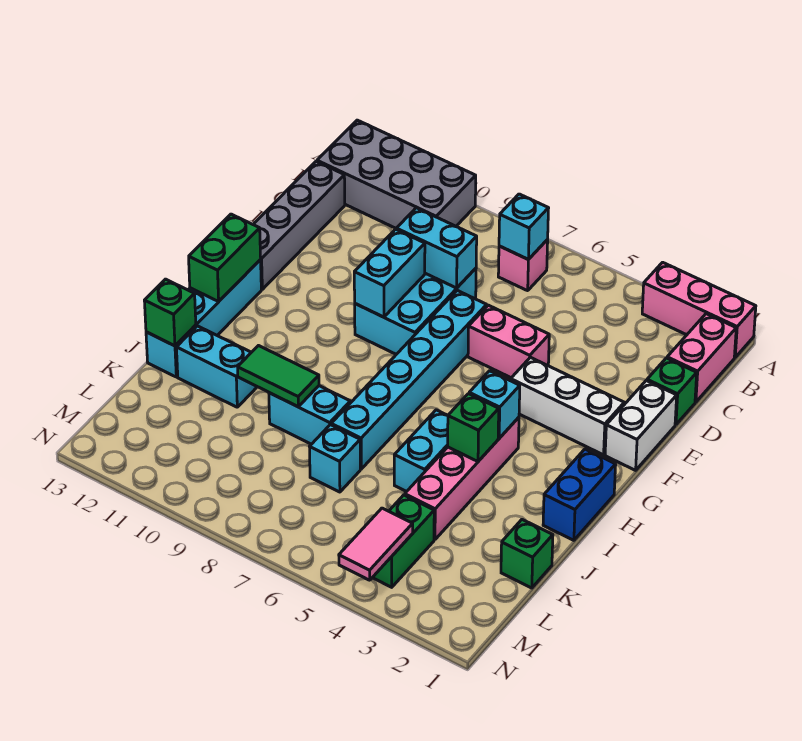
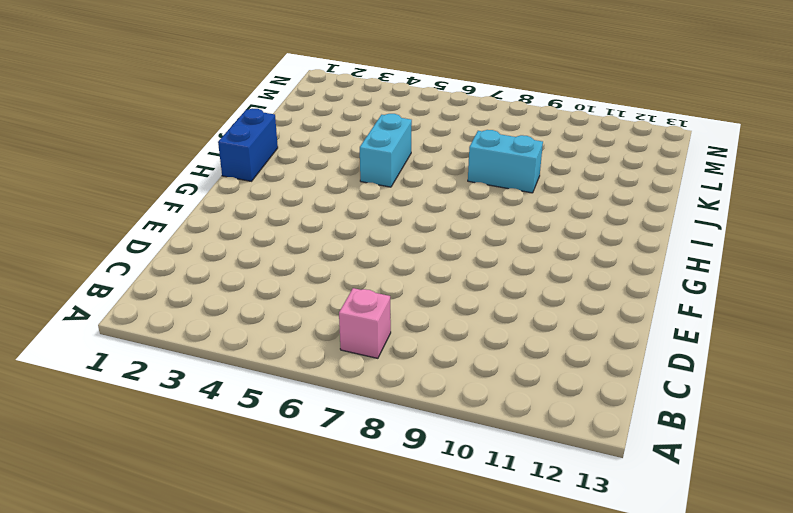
none -> pink 1x3 brick [642,262,756,357]
none -> grey 2x4 brick [317,120,476,228]
none -> pink 1x2 brick [667,314,736,402]

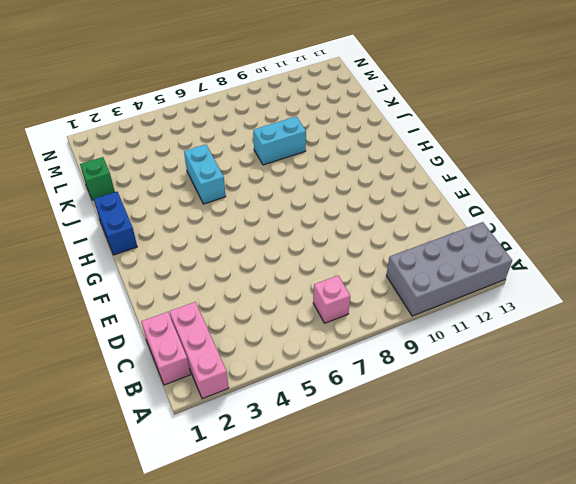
pink 1x3 brick [169,302,229,399] -> pink 1x3 brick turned to [642,262,756,357]
none -> grey 1x4 brick [253,161,345,289]
none -> green 1x1 brick [647,358,697,425]
none -> cyan 2x3 brick [355,268,476,354]

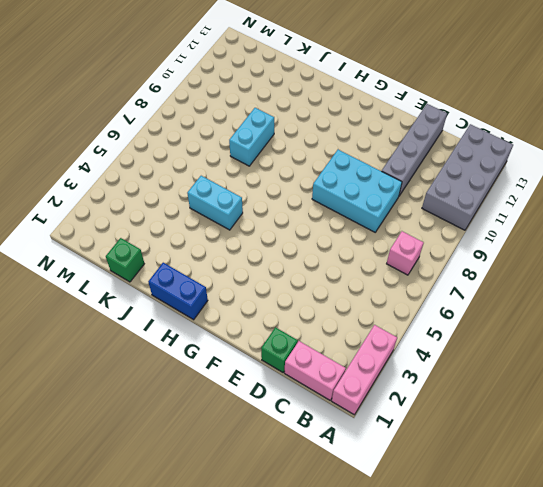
grey 1x4 brick [382,104,447,196] -> grey 1x4 brick turned to [253,161,345,289]
none -> white 1x2 brick [605,381,677,470]
none -> pink 1x2 brick [468,305,549,378]
none -> cyan 1x6 brick [331,290,487,469]

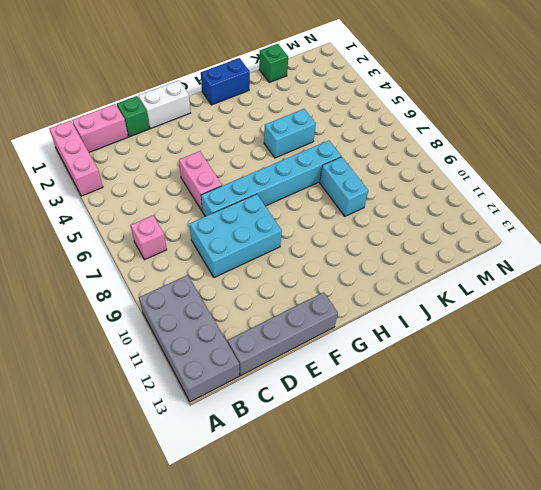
none -> white 1x3 brick [511,357,624,455]
none -> cyan 1x4 brick [146,260,261,377]
none -> pink 1x4 brick [405,417,519,540]

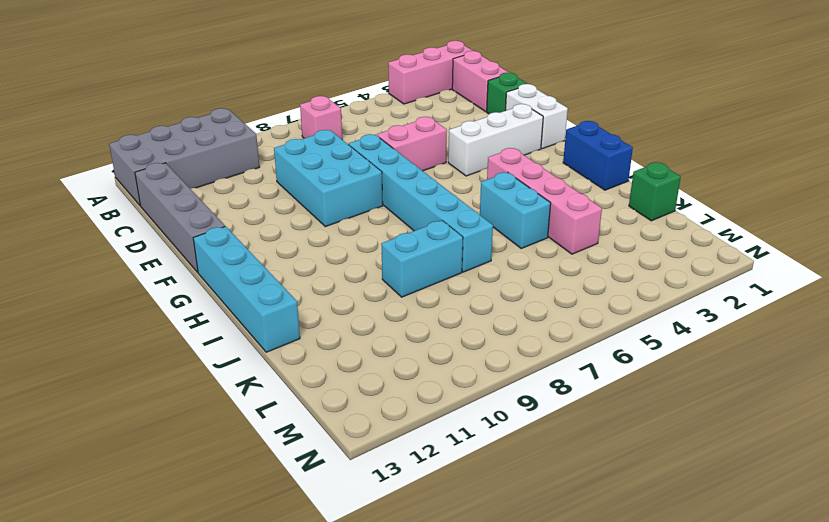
none -> cyan 1x2 brick [176,326,257,407]
none -> cyan 1x1 brick [310,425,360,492]
none -> green 1x2 brick [372,495,434,587]

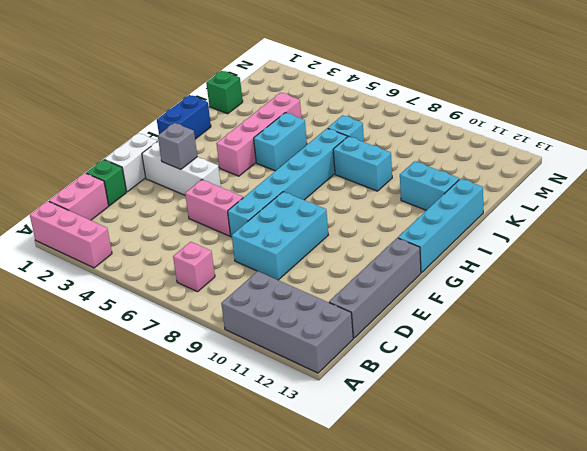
grey 1x1 brick [158,123,197,170] -> none
none -> green 1x2 brick [372,495,434,587]
none -> cyan 1x1 brick [499,194,549,259]
none -> cyan 1x2 brick [396,208,477,288]

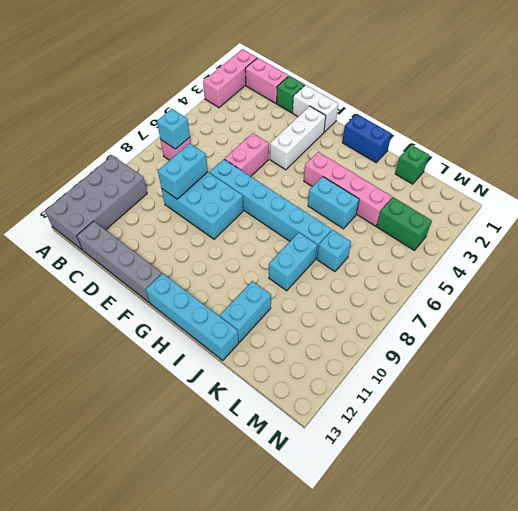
none -> cyan 1x2 brick [354,229,425,317]
none -> green 1x2 brick [189,214,261,301]
none -> cyan 1x1 brick [469,371,520,438]

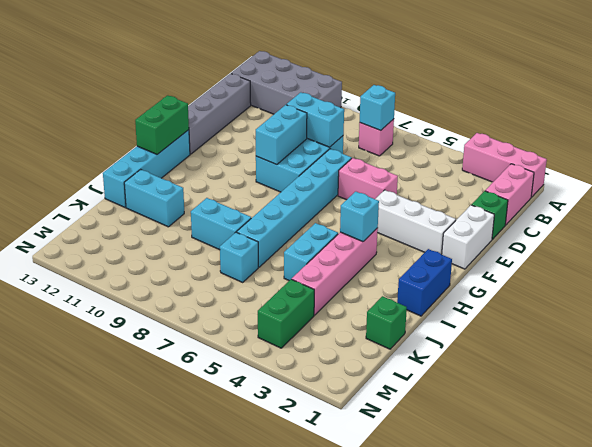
none -> green 1x1 brick [448,394,499,461]
none -> green 1x2 tile [238,346,319,407]
none -> green 1x1 brick [144,279,196,346]

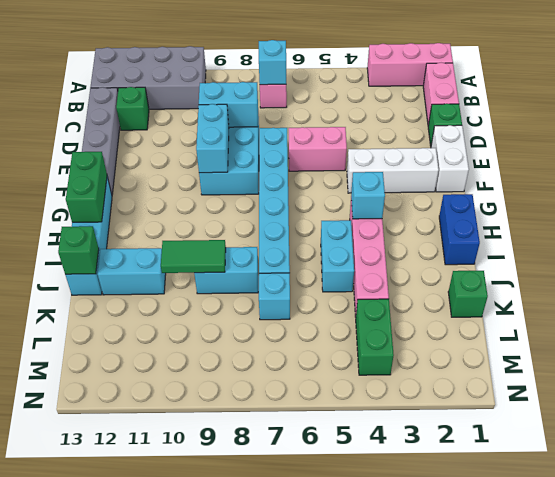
green 1x1 brick [116,87,149,130] -> green 1x1 brick moved to [448,394,499,461]
none -> pink 1x2 tile [339,508,413,580]

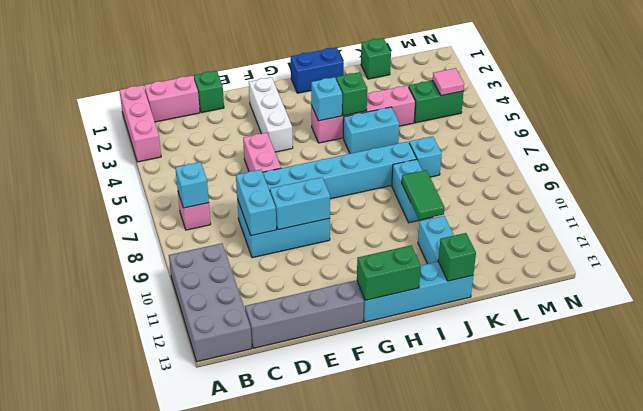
pink 1x1 tile [433,68,464,96] -> pink 1x2 tile [339,508,413,580]
none -> white 1x2 brick [605,381,677,470]

